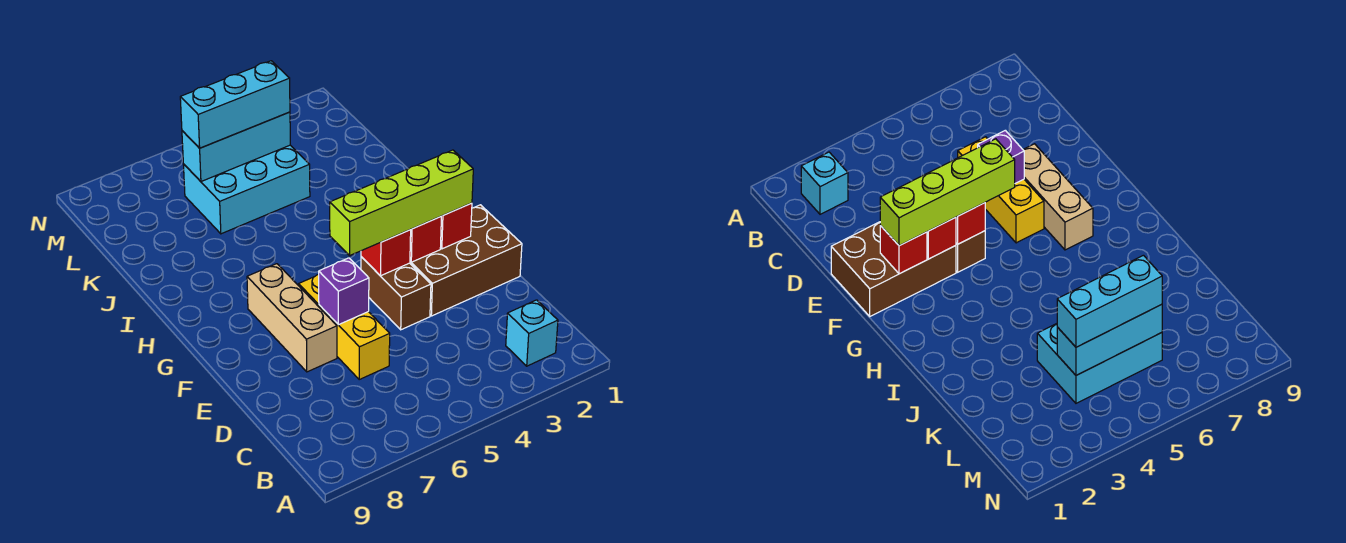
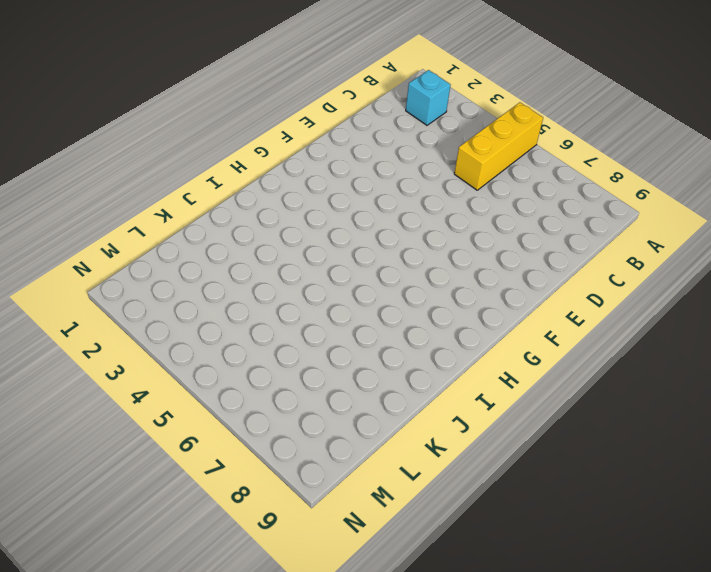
yellow 1x3 brick [454,102,543,190] -> yellow 1x3 brick moved to [299,275,390,379]
none -> brown 2x3 brick [410,205,522,316]
none -> brown 1x2 brick [361,257,431,330]
none -> tan 1x3 brick [247,264,337,372]

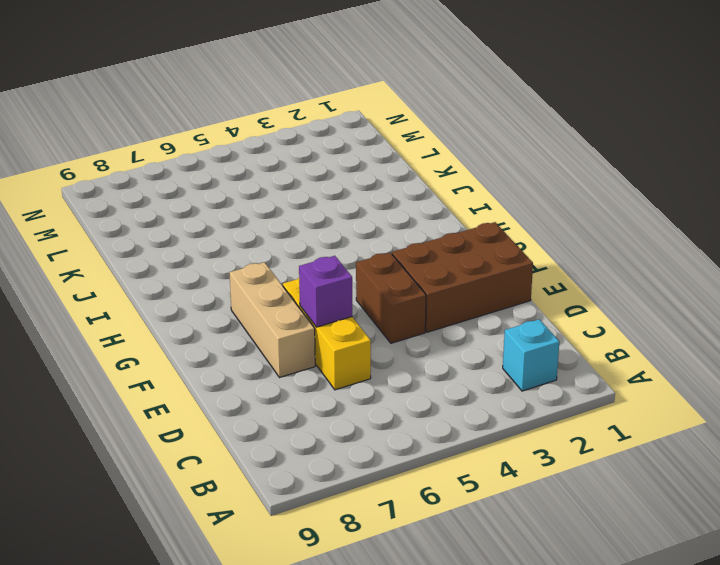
none -> cyan 2x3 brick [183,145,310,234]
none -> red 1x1 brick [440,203,472,249]
none -> red 1x1 brick [410,217,441,262]

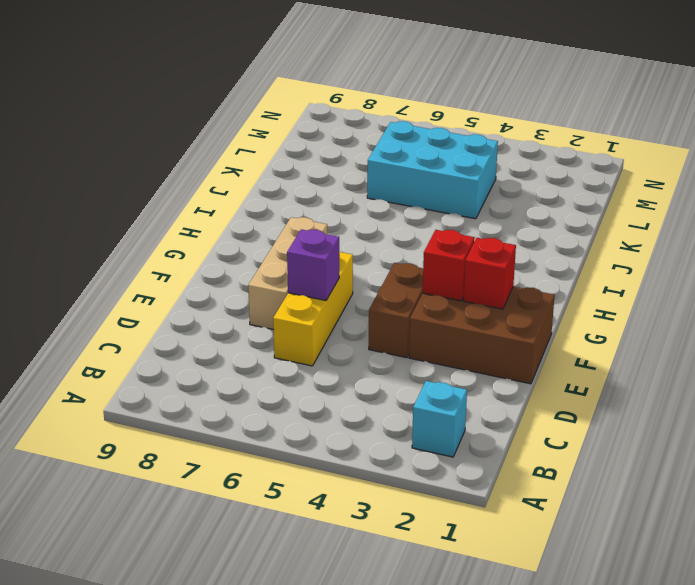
none -> red 1x1 brick [361,230,411,276]
none -> cyan 1x3 brick [182,112,290,181]
none -> lime 1x4 brick [330,150,473,255]

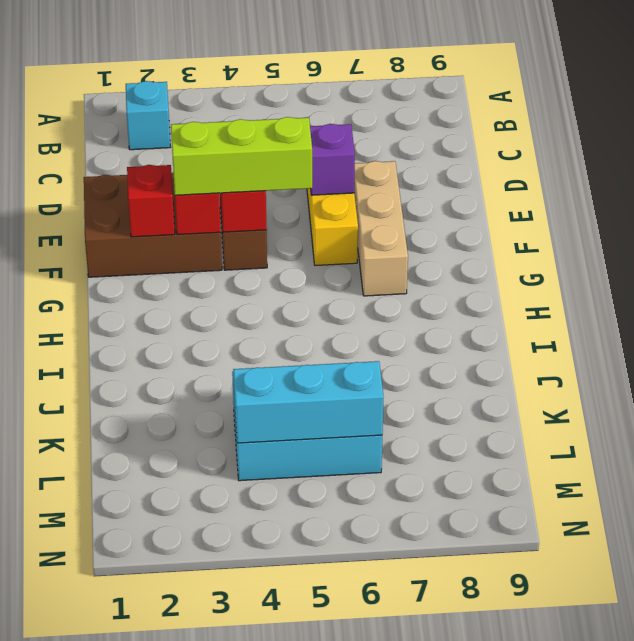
lime 1x3 brick [171,117,312,195] -> lime 1x4 brick [330,150,473,255]
none -> cyan 1x3 brick [180,61,290,148]

